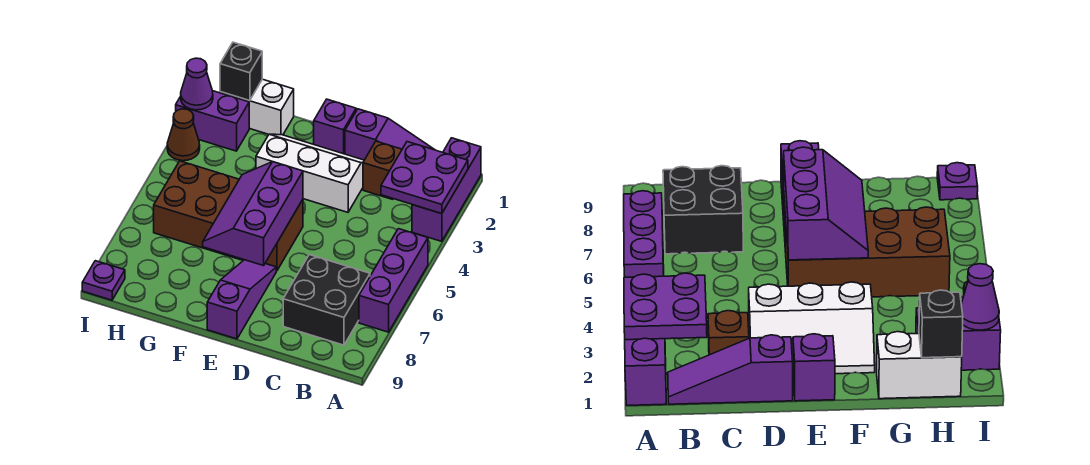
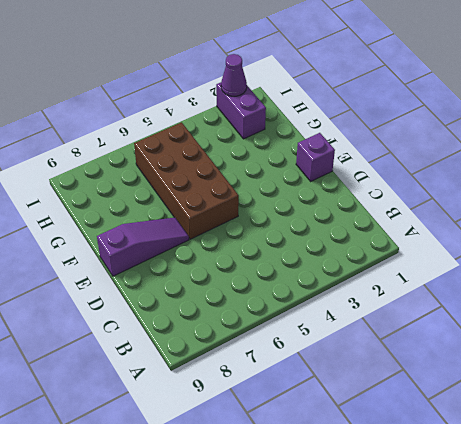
none -> purple 1x3 brick [412,138,481,241]
none -> purple 1x3 brick [359,229,428,332]
none -> purple 1x3 slope [345,109,435,160]

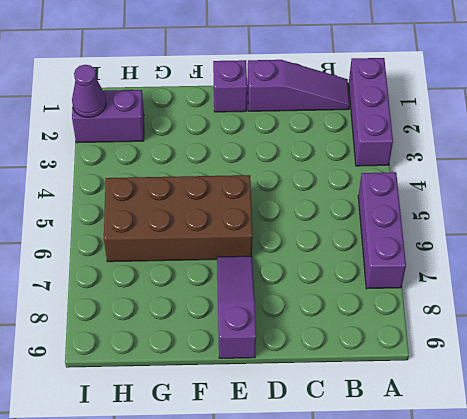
none -> black 2x2 brick [283,255,370,345]
none -> brown 1x1 brick [363,141,402,199]
none -> white 2x3 slope [256,134,364,212]

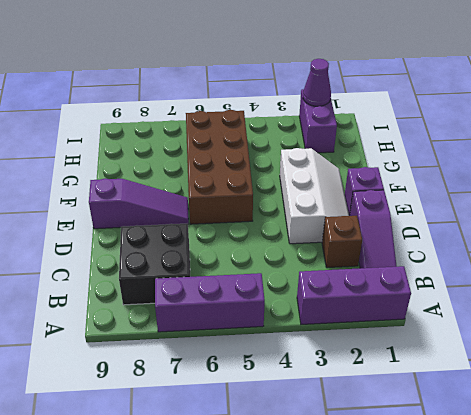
none -> white 1x2 brick [220,79,294,135]
none -> brown 1x1 cone [167,109,200,161]
none -> purple 1x1 plate [82,261,125,300]

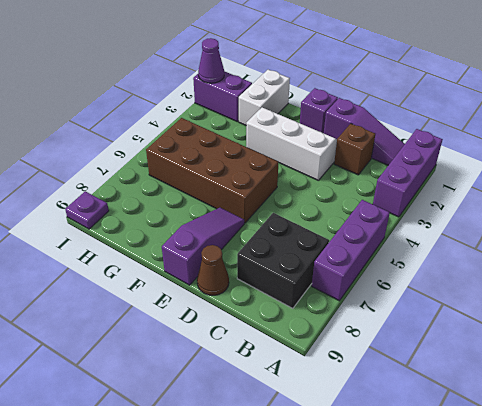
brown 1x1 cone [197,245,229,295] -> brown 1x1 cone moved to [167,109,200,161]
white 1x2 brick [239,70,290,125] -> white 1x2 brick turned to [220,79,294,135]
none -> purple 2x2 plate [381,142,468,214]
none -> purple 2x3 slope [203,162,303,266]
none -> black 1x1 brick [220,42,262,101]

